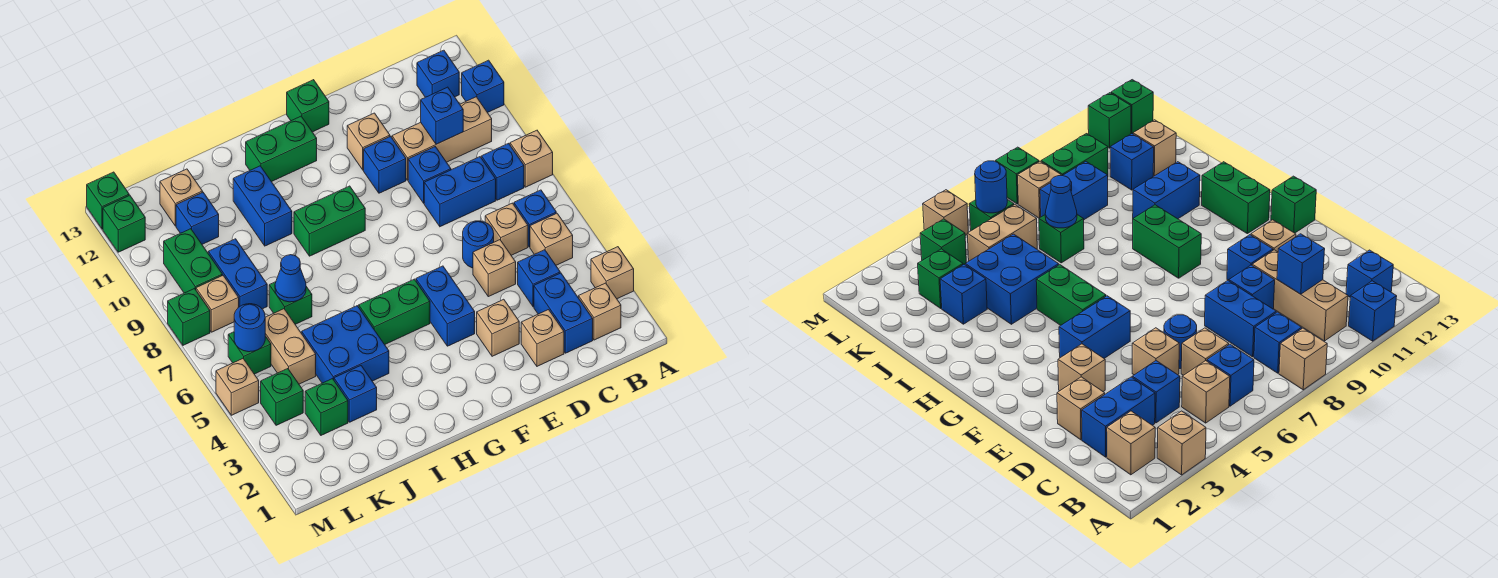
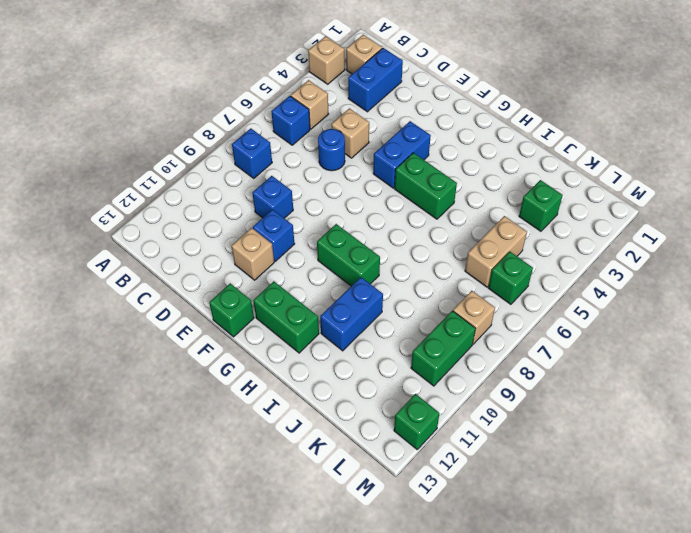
none -> tan 1x1 brick [510,130,553,187]
none -> blue 1x1 brick [462,60,504,113]
none -> tan 1x3 brick [392,97,492,180]
none -> blue 1x1 brick [417,50,459,97]

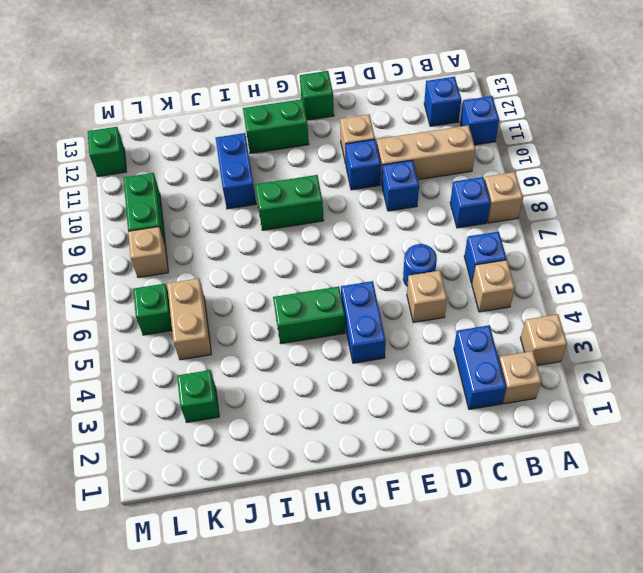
none -> blue 1x1 brick [518,250,560,307]
none -> tan 1x1 brick [485,203,528,255]
none -> blue 1x2 brick [424,157,496,227]
none -> tan 1x1 brick [521,310,564,366]

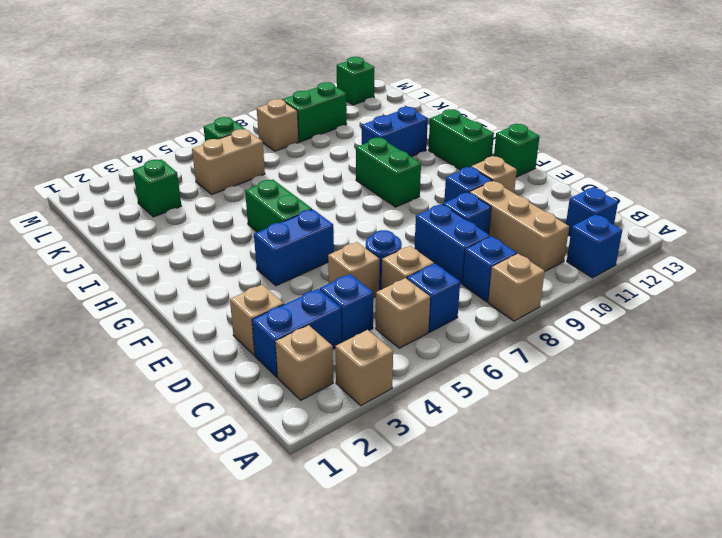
none -> tan 1x1 brick [477,299,519,356]
none -> blue 2x2 brick [302,306,389,383]
none -> blue 1x1 brick [334,366,377,422]
none -> green 1x1 brick [269,282,312,324]

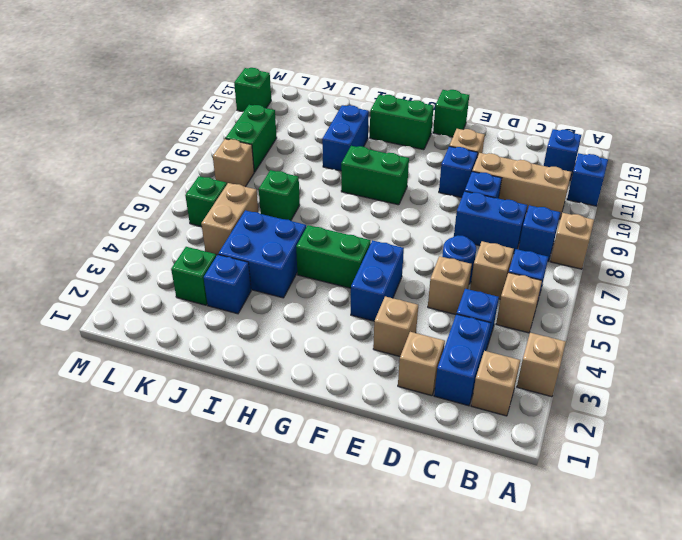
none -> blue 1x2 brick [208,239,267,309]
none -> blue 1x1 brick [176,193,219,244]
none -> tan 1x1 brick [160,169,203,226]
none -> green 1x1 brick [261,369,303,425]

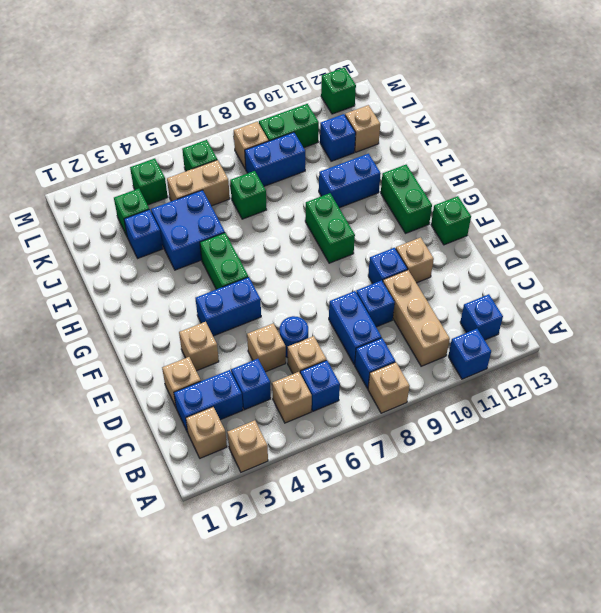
none -> tan 1x1 brick [216,359,259,415]
none -> green 1x1 brick [168,289,210,345]
none -> green 1x1 brick [87,172,129,229]
none -> blue 1x1 brick [421,87,463,144]

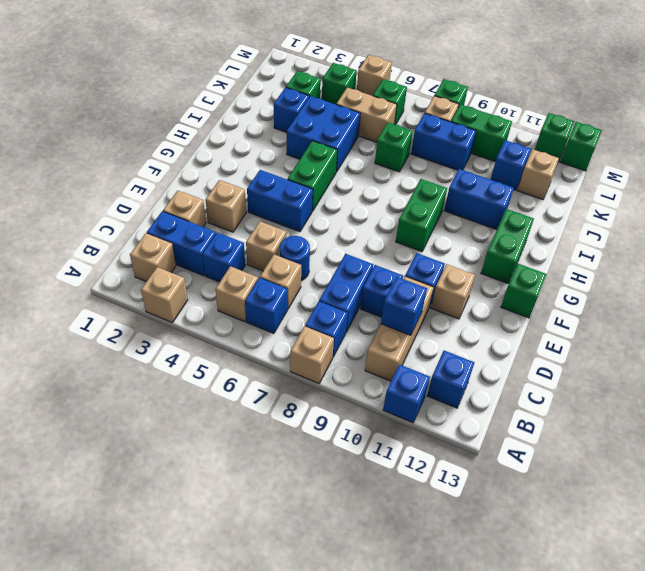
none -> blue 1x1 cone [275,255,306,302]
none -> blue 1x1 round brick [234,304,265,352]

